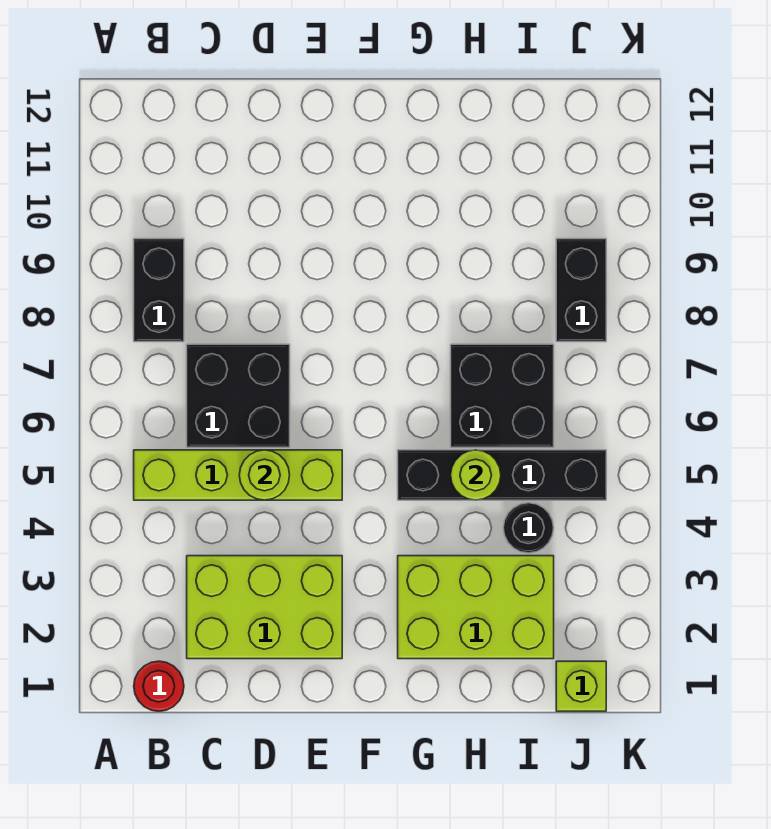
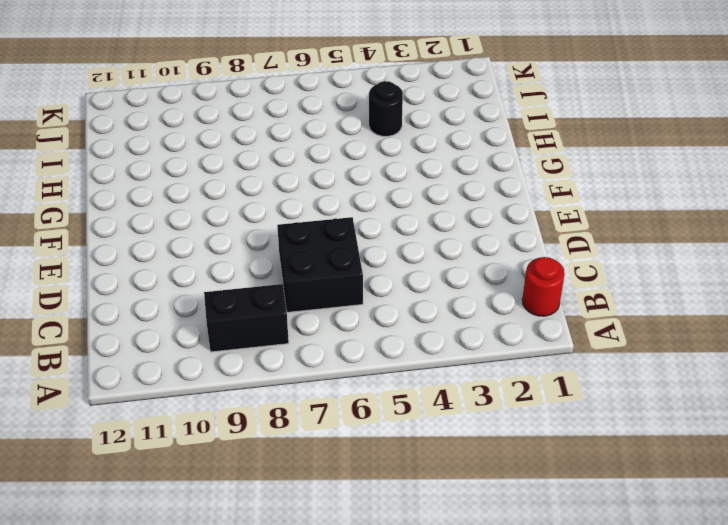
none -> lime 1x4 brick [134,450,342,500]
none -> lime 2x3 brick [187,556,342,659]
none -> lime 2x3 brick [398,556,554,659]

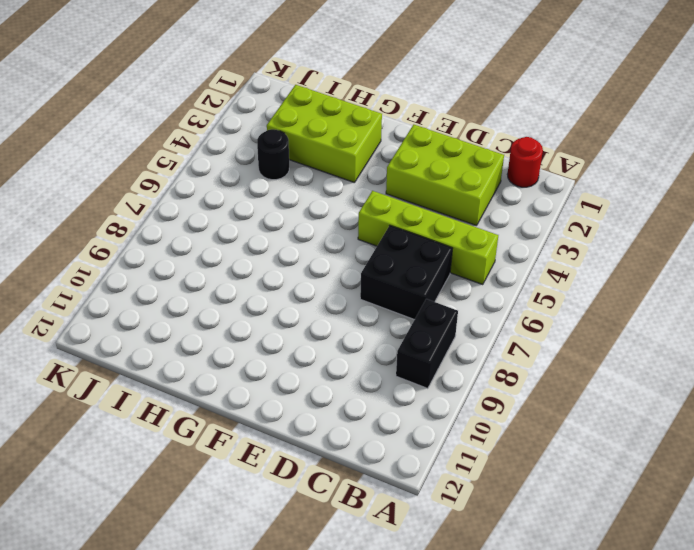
none -> black 1x4 brick [398,450,606,500]
none -> black 2x2 brick [451,344,554,447]
none -> lime 1x1 brick [556,661,606,711]

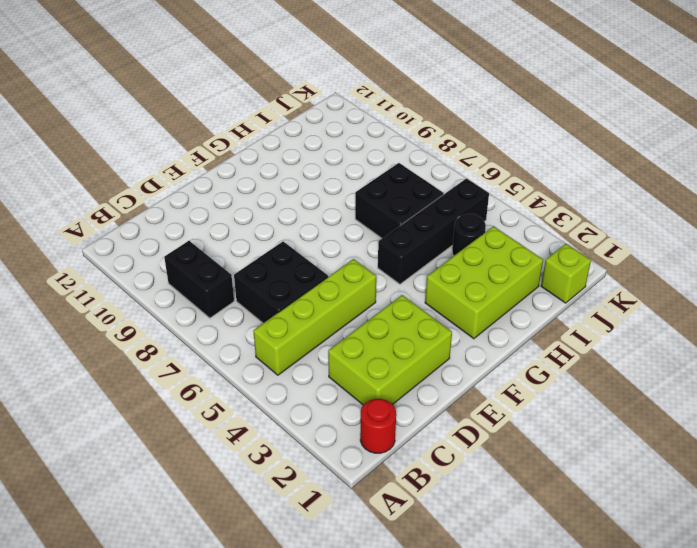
none -> black 1x2 brick [556,239,606,342]
none -> lime 1x1 round brick [239,450,290,500]
none -> lime 1x1 round brick [451,450,501,500]

